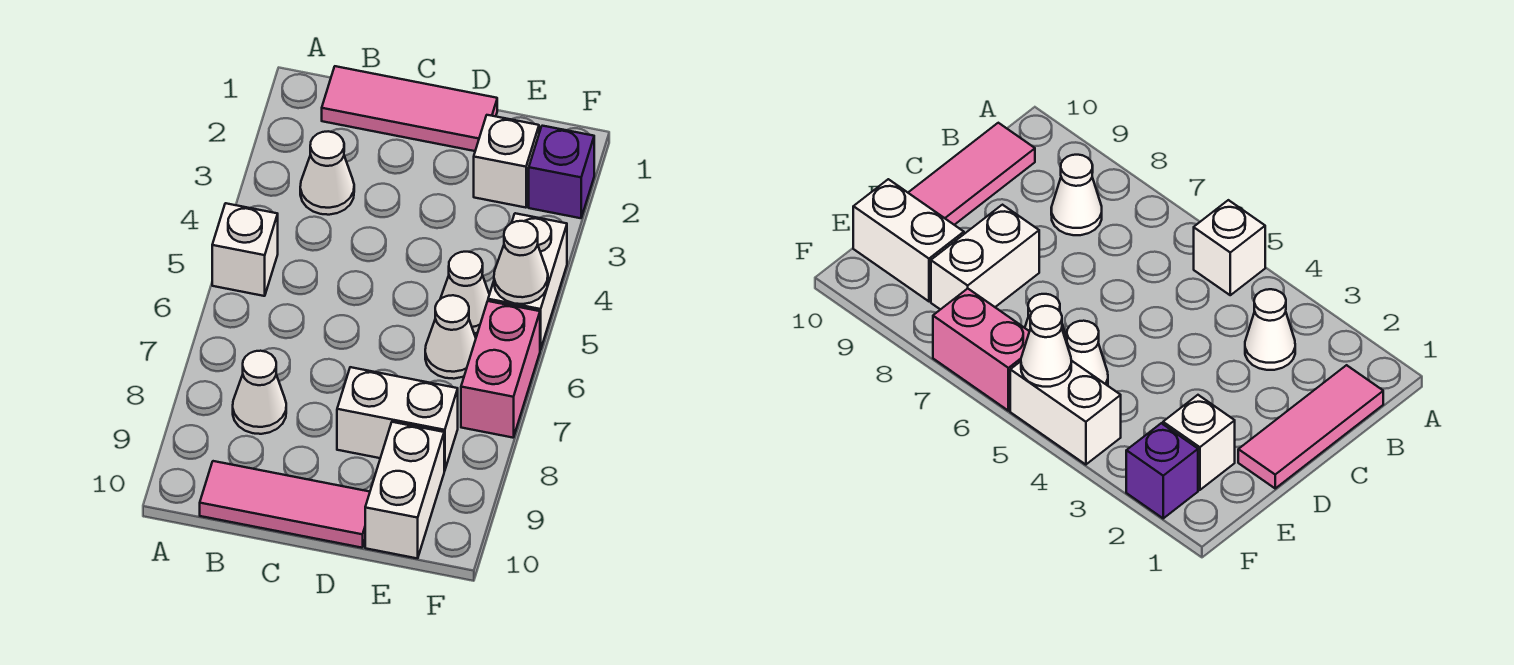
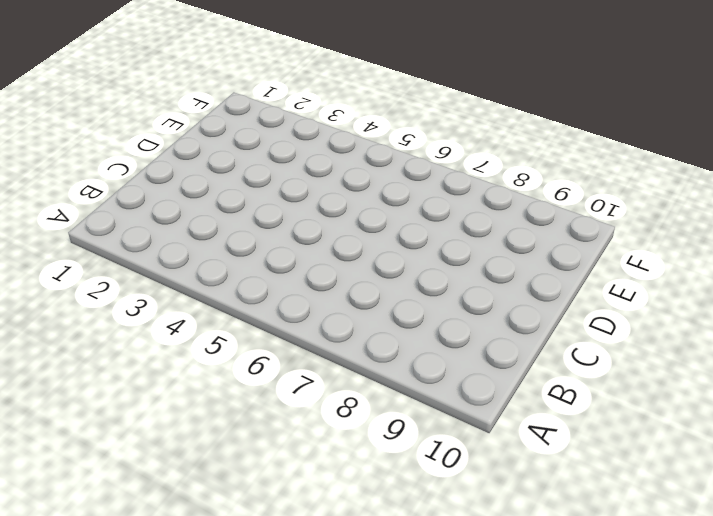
none -> white 1x1 brick [212,203,278,296]
none -> pink 1x3 tile [322,66,497,151]
none -> white 1x1 cone [300,131,354,215]

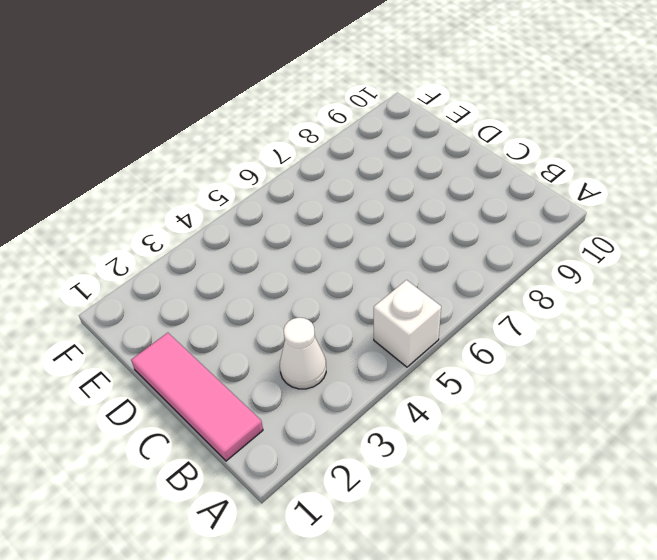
none -> white 1x1 cone [233,351,286,434]
none -> pink 1x3 tile [200,461,370,548]
none -> white 1x2 brick [337,367,458,471]

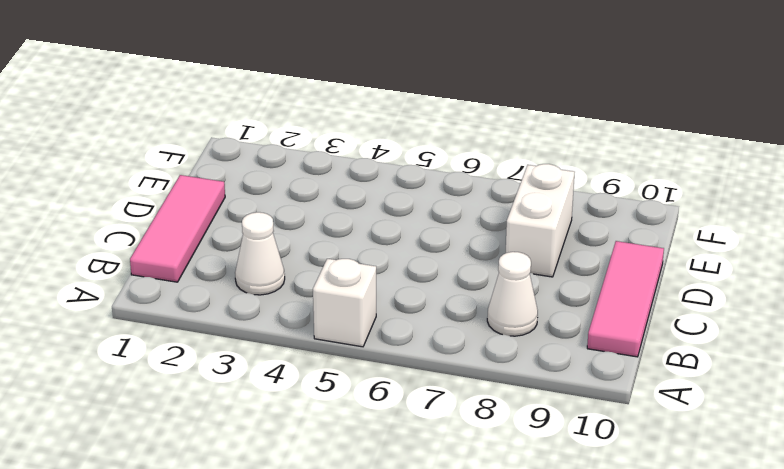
none -> white 1x1 brick [474,115,539,208]
none -> white 1x1 cone [440,252,489,333]
none -> white 1x1 cone [425,295,476,379]

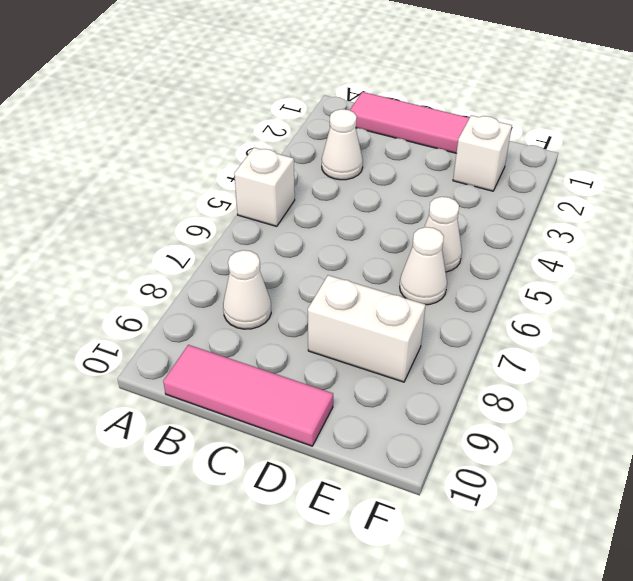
none -> white 1x2 brick [365,422,444,558]
none -> purple 1x1 brick [529,126,594,218]
none -> white 1x2 brick [488,213,567,350]

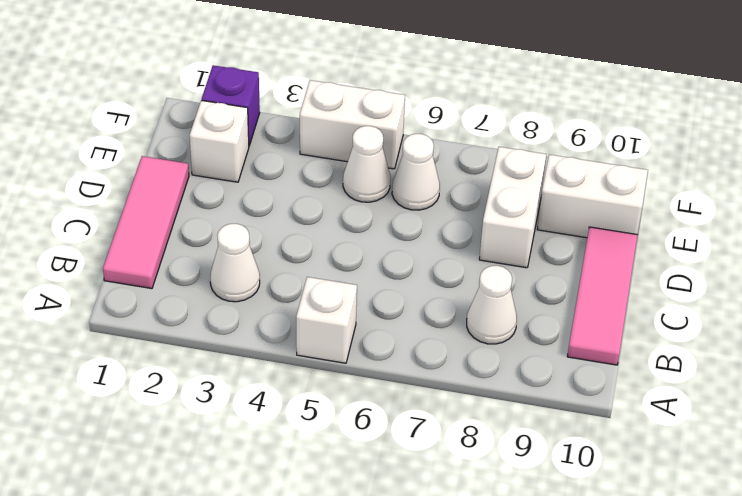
none -> pink 1x2 brick [461,301,540,438]
none -> white 1x1 cone [494,221,548,304]

